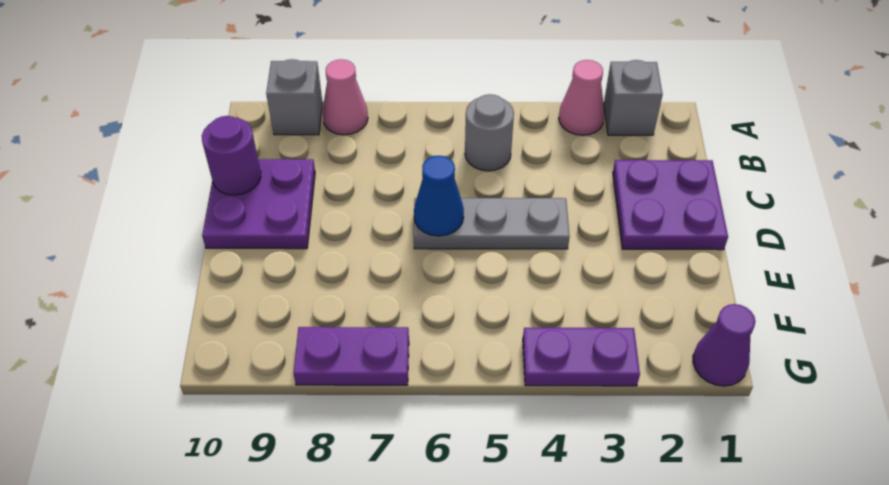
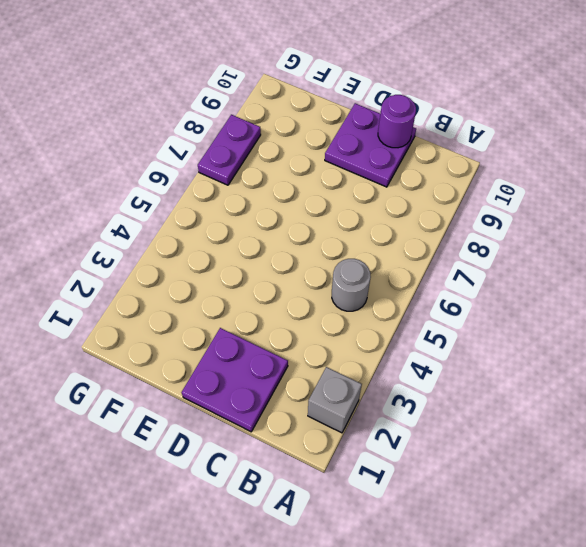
none -> pink 1x1 cone [559,60,605,135]
none -> pink 1x1 cone [322,59,368,135]
none -> grey 1x1 brick [266,59,322,135]

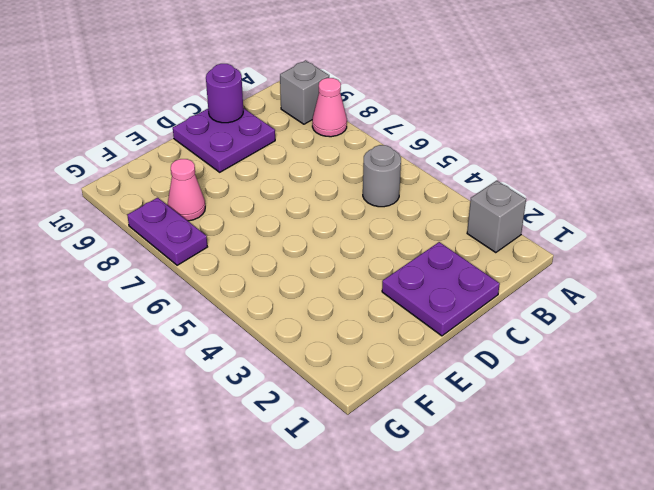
pink 1x1 cone [167,159,205,221] -> pink 1x1 cone moved to [559,60,605,135]
none -> grey 1x3 plate [414,198,570,249]
none -> purple 1x1 cone [693,304,755,386]
none -> purple 1x2 plate [523,328,640,386]

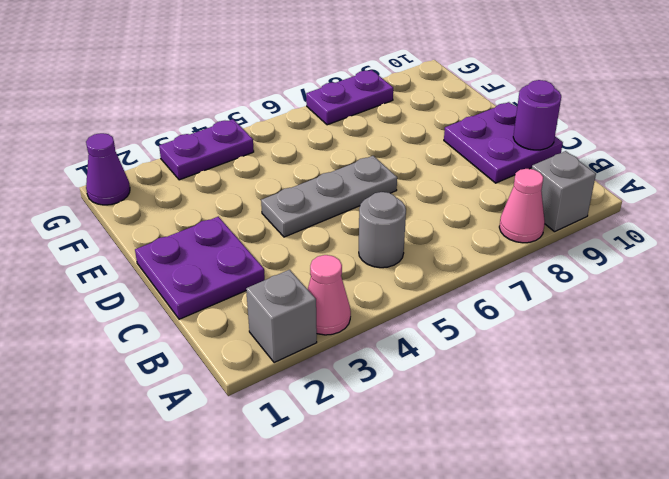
none -> blue 1x1 cone [414,156,464,236]

